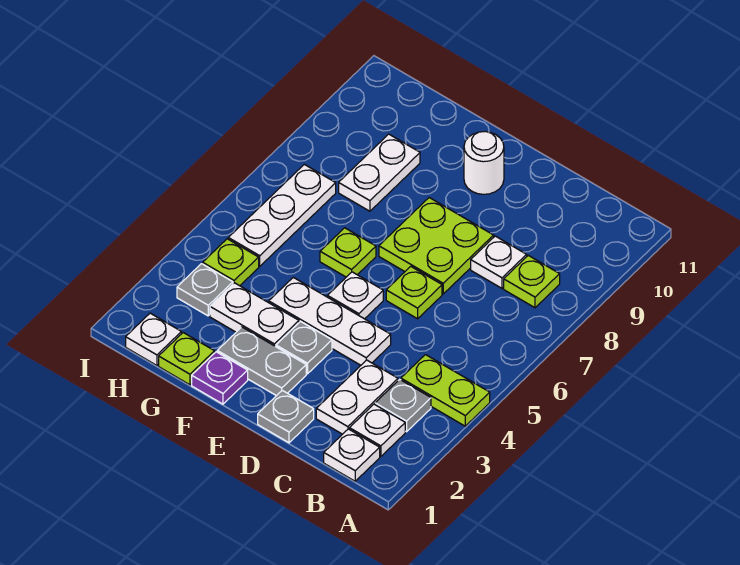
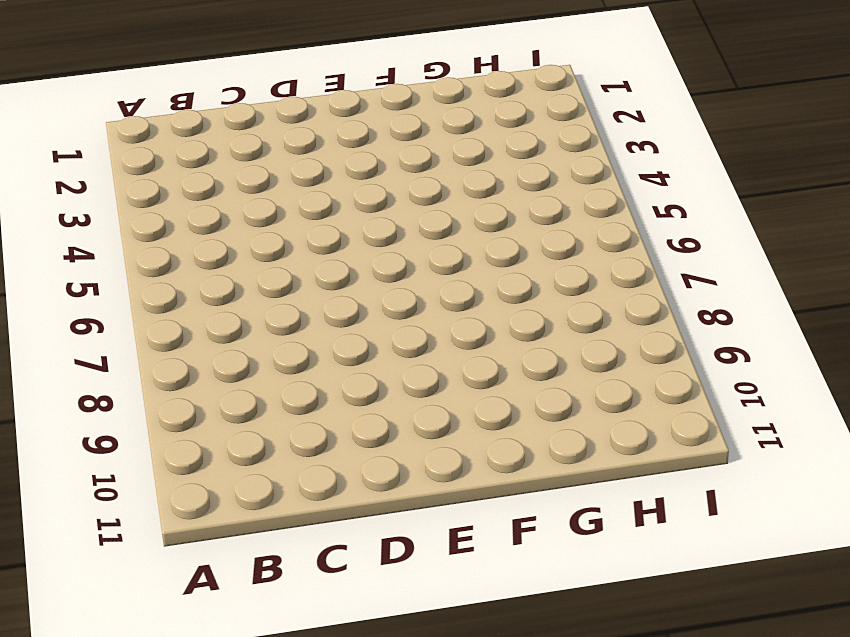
none -> lime 1x2 plate [401,355,490,426]
none -> white 1x1 plate [324,429,380,481]
none -> white 1x1 plate [349,404,405,457]

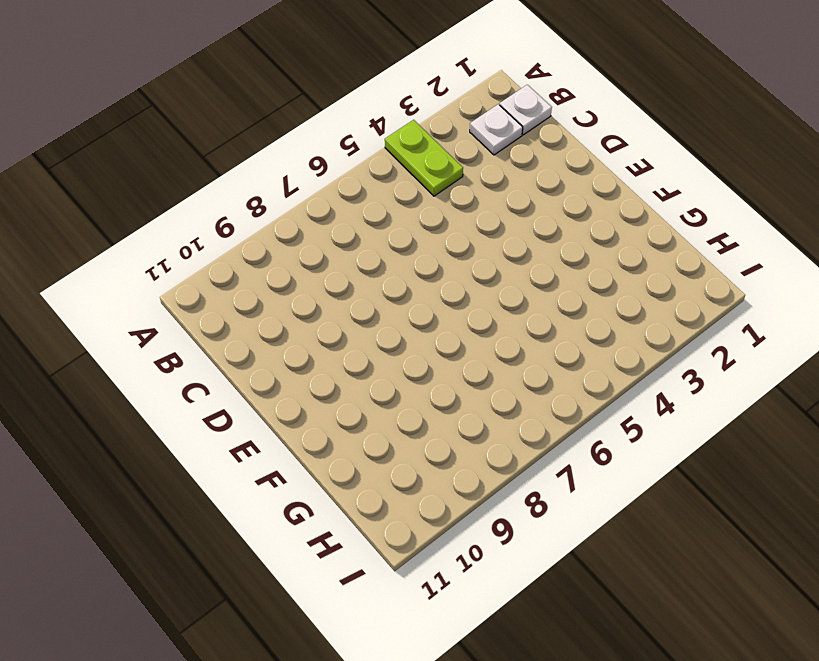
none -> grey 1x1 plate [375,379,431,432]
none -> lime 1x1 plate [504,255,560,308]
none -> white 1x2 plate [316,360,398,434]

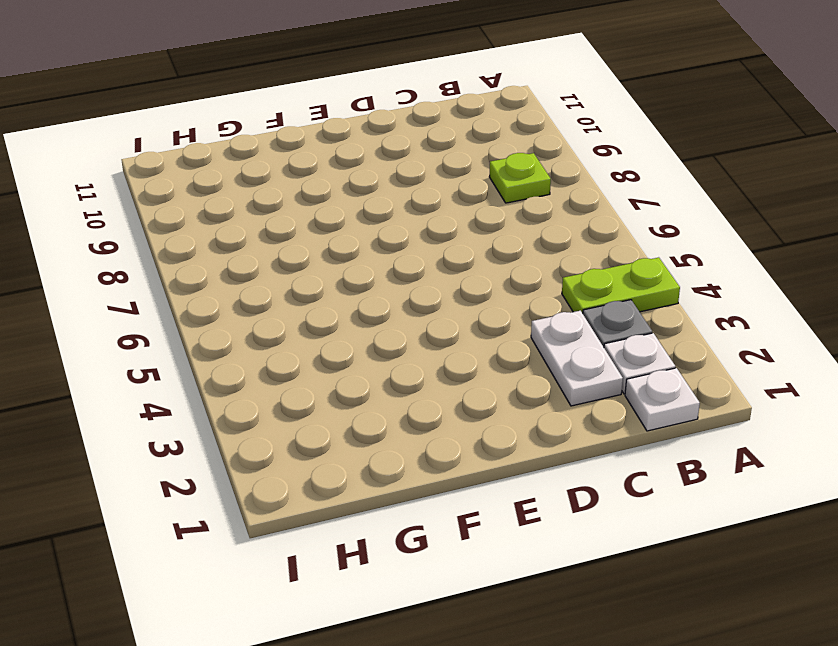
none -> white 1x1 plate [471,236,527,288]
none -> grey 1x1 plate [258,390,314,443]
none -> white 1x3 plate [269,277,391,365]

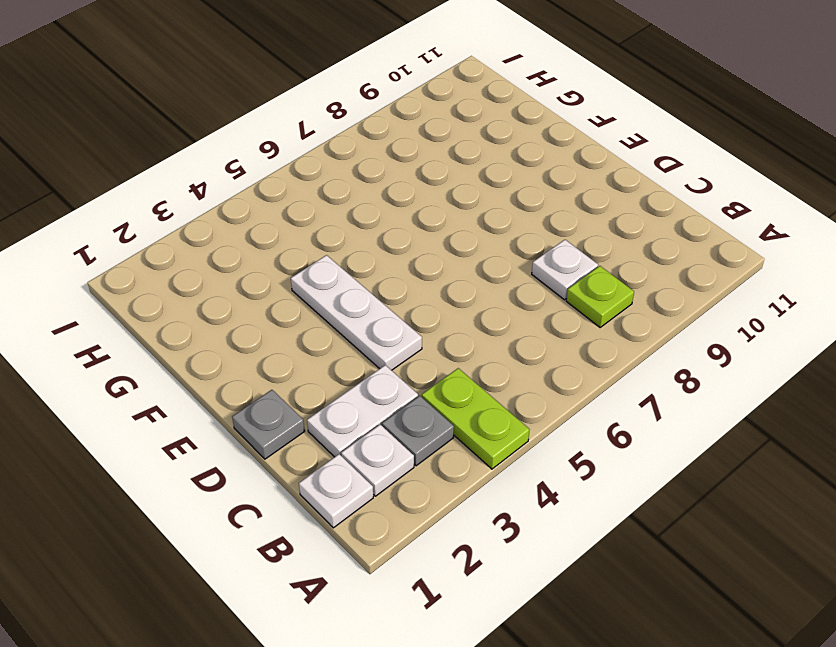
none -> lime 1x1 plate [386,266,442,319]
none -> lime 2x2 plate [379,198,494,294]
none -> grey 1x2 plate [217,327,306,396]

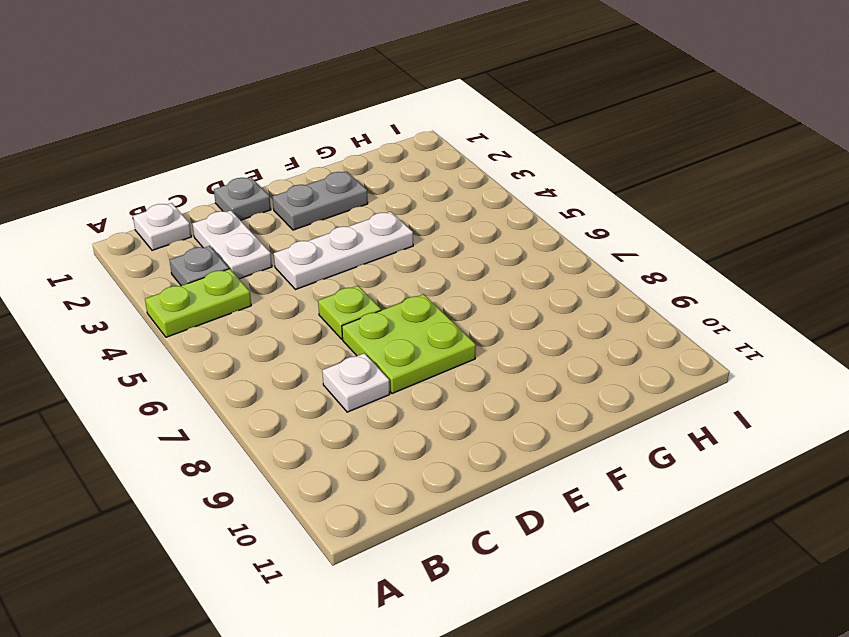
none -> white 1x1 plate [349,404,405,457]
none -> lime 1x1 plate [504,255,560,308]
none -> grey 1x1 plate [276,322,332,374]

